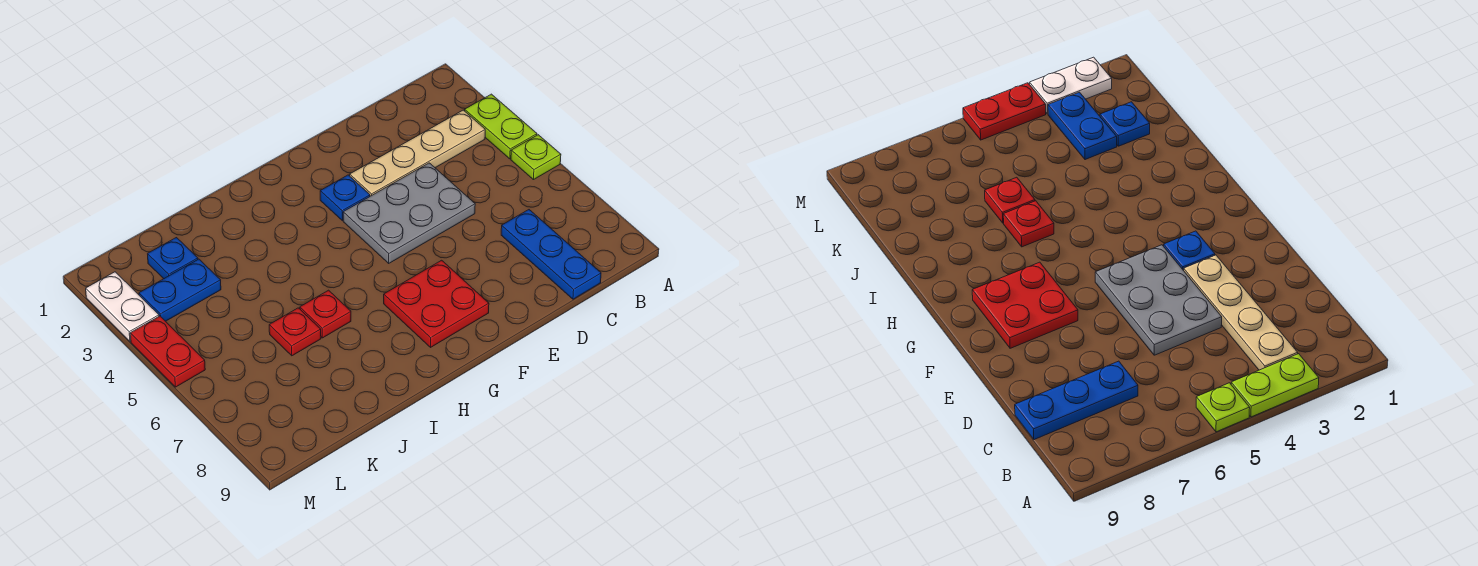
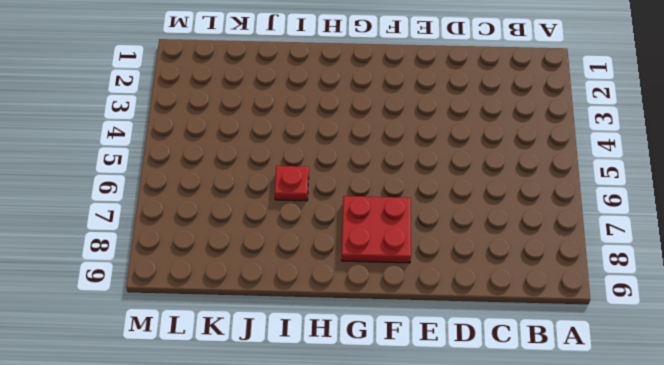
none -> lime 1x2 plate [465,94,537,159]
none -> lime 1x1 plate [511,135,561,180]
none -> tan 1x4 plate [350,110,485,196]

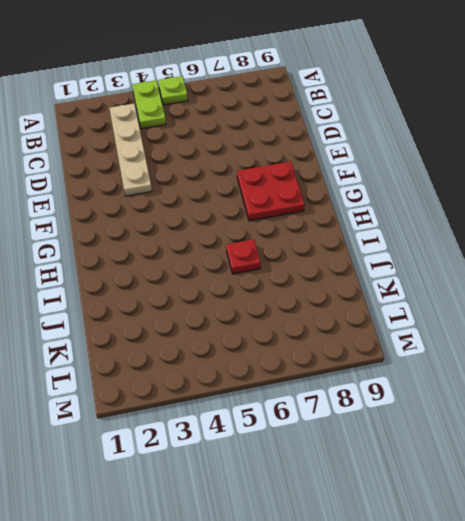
lime 1x2 plate [132,80,166,129] -> lime 1x2 plate turned to [465,94,537,159]
none -> blue 1x3 plate [501,210,601,299]
none -> grey 2x3 plate [343,163,475,263]
none -> blue 1x1 plate [320,175,370,220]

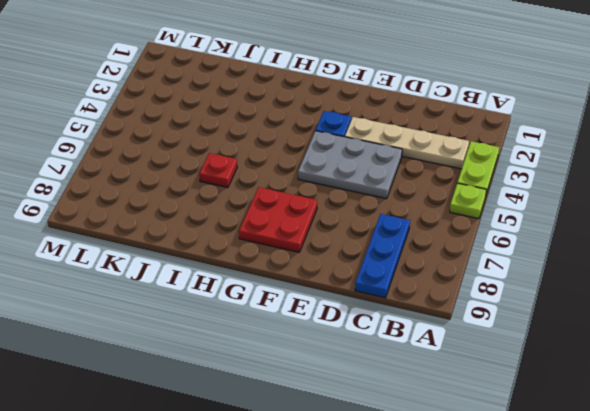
none -> red 1x1 plate [269,308,321,356]
none -> blue 1x1 plate [148,238,198,279]
none -> blue 1x2 plate [139,259,221,321]

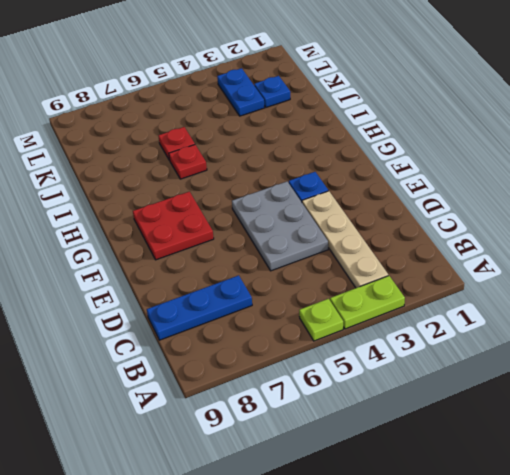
none -> white 1x2 plate [86,272,159,341]
none -> red 1x2 plate [130,316,205,387]

